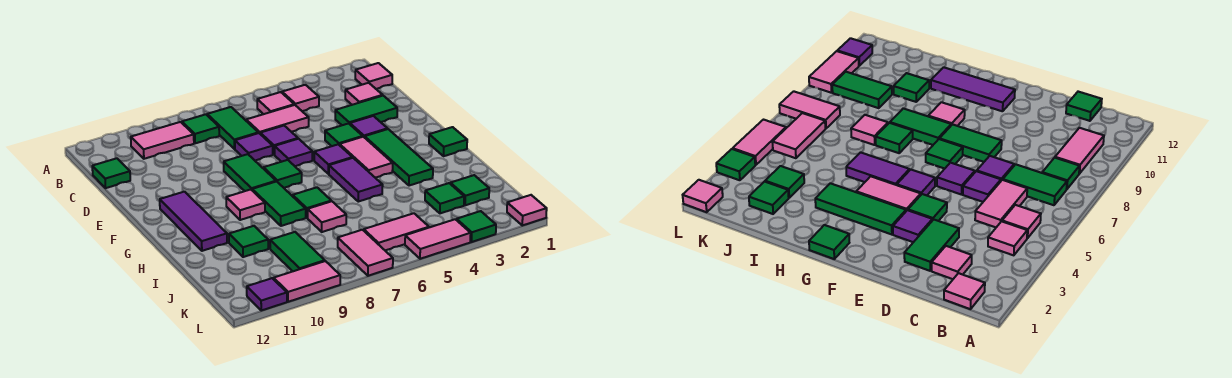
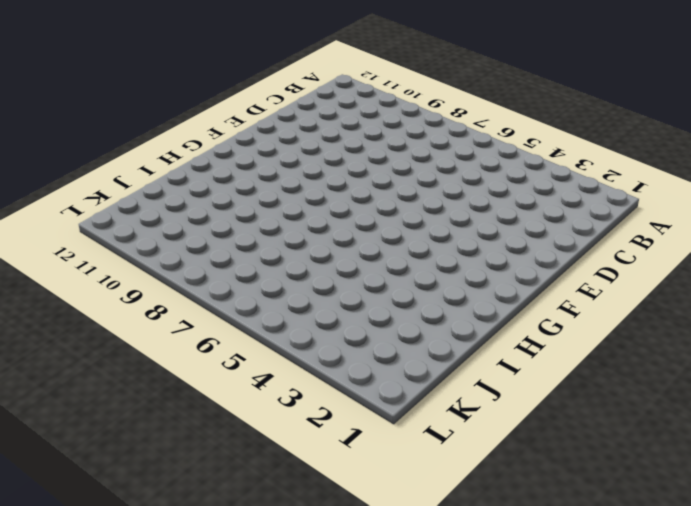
none -> pink 1x1 tile [355,63,392,89]
none -> pink 1x1 tile [282,85,319,111]
none -> pink 1x1 tile [257,92,294,114]
none -> green 1x2 tile [207,107,258,149]

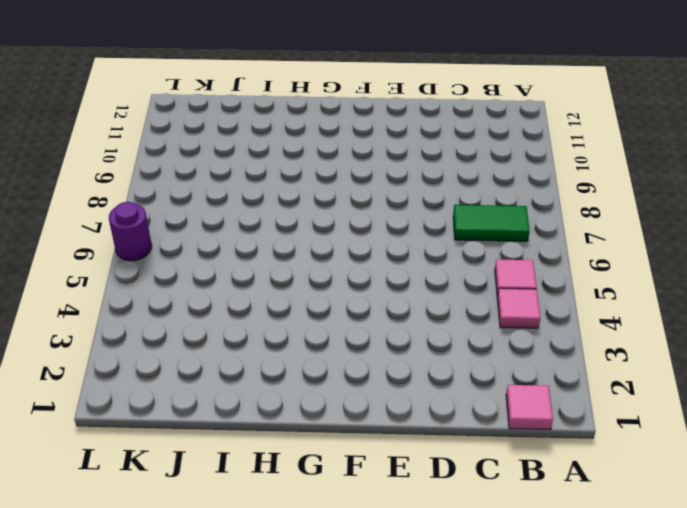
purple 1x1 round brick [109,202,152,261] -> none
none -> green 1x1 tile [182,114,219,143]
none -> pink 1x2 tile [131,122,194,159]
none -> pink 1x1 tile [345,83,383,105]
none -> pink 1x2 tile [246,105,309,133]

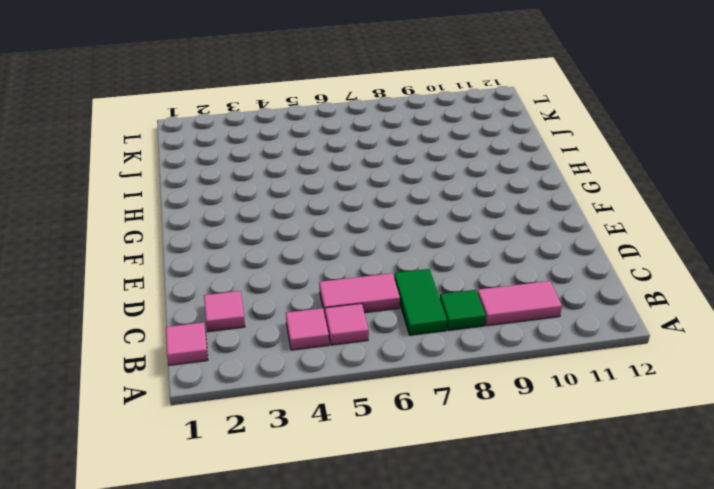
none -> green 1x1 tile [92,158,130,188]
none -> green 1x2 tile [335,96,397,125]
none -> purple 1x1 tile [260,126,298,155]
none -> purple 1x1 tile [235,133,273,161]

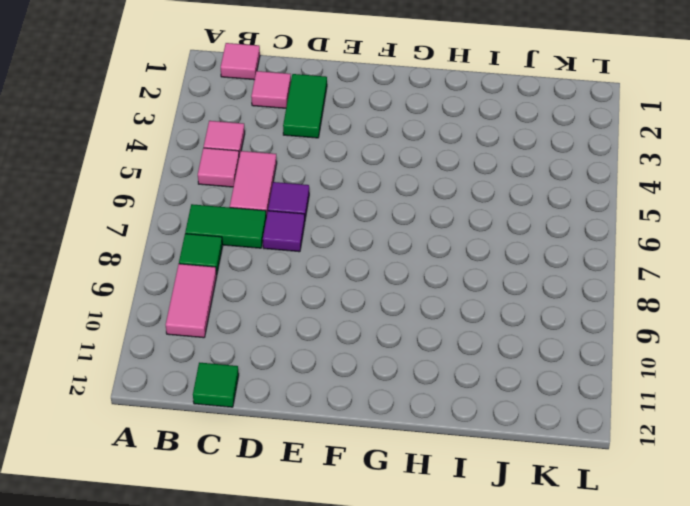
none -> purple 1x1 tile [350,116,388,138]
none -> green 1x1 tile [325,124,363,146]
none -> purple 1x1 tile [275,139,312,166]
none -> green 1x2 tile [224,154,276,191]

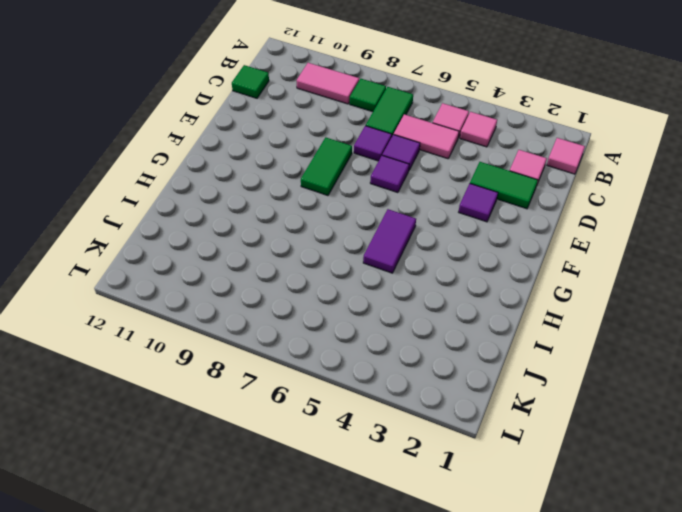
none -> green 1x1 tile [325,124,363,146]
none -> green 1x3 tile [365,129,433,186]
none -> pink 1x2 tile [340,137,393,178]
none -> purple 1x1 tile [314,144,352,174]

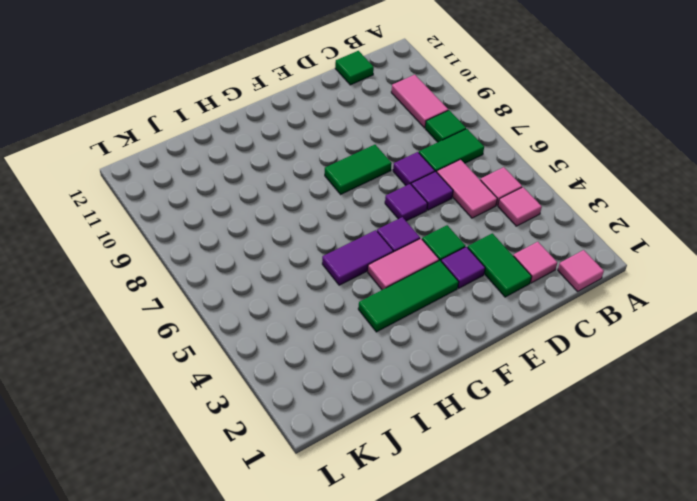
none -> green 1x1 tile [264,160,302,188]
none -> purple 1x3 tile [160,192,227,251]
none -> green 1x1 tile [429,127,467,156]
none -> green 1x2 tile [252,181,306,226]

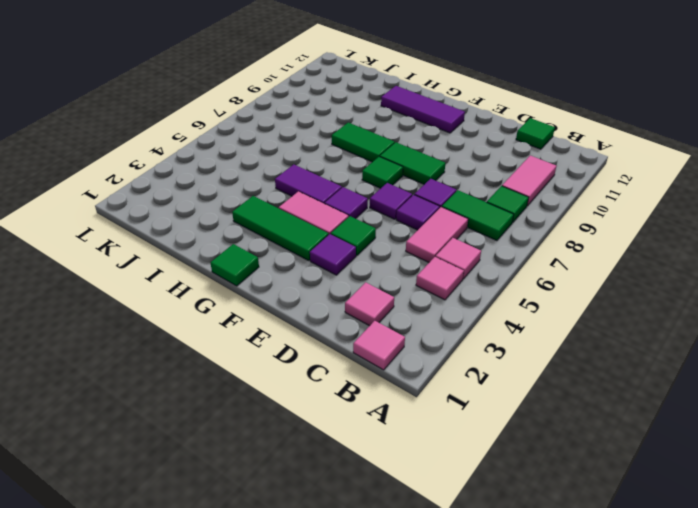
none -> green 1x2 tile [335,96,397,125]
none -> pink 1x1 tile [226,189,265,220]
none -> green 1x1 tile [293,187,331,218]
none -> pink 1x1 tile [308,201,346,232]

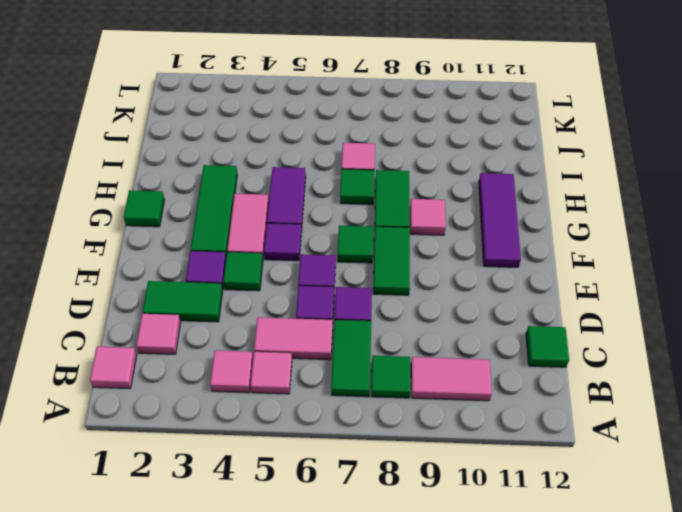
none -> green 1x1 tile [229,226,268,257]
none -> green 1x1 tile [450,175,489,205]
none -> green 1x1 tile [425,183,464,213]
none -> green 1x2 tile [270,232,325,271]

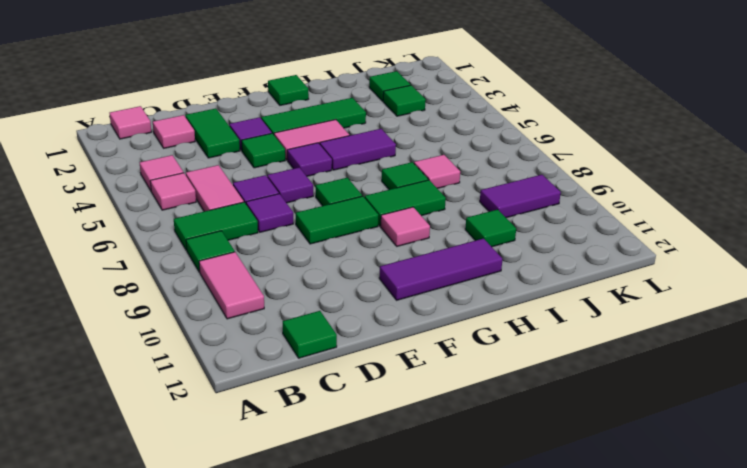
purple 1x2 tile [480,175,561,218] -> green 1x2 tile [270,232,325,271]
none -> pink 1x2 tile [364,213,429,250]
none -> pink 1x2 tile [338,230,393,276]
none -> pink 1x1 tile [507,195,547,225]
none -> green 1x1 tile [457,211,496,242]

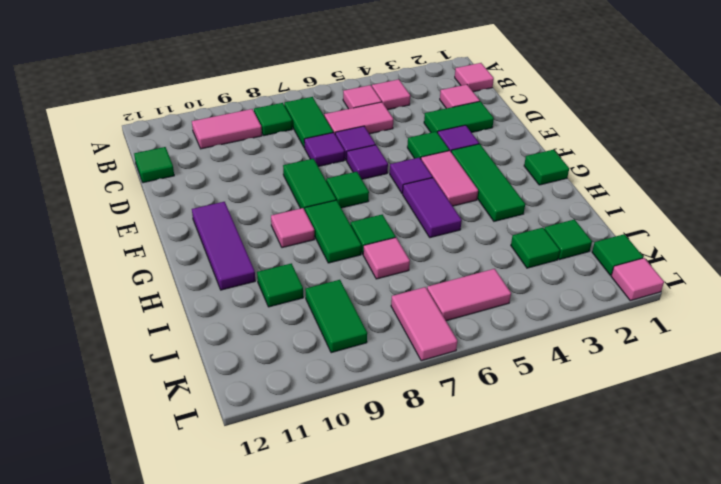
green 1x1 tile [592,234,643,275] -> green 1x1 tile moved to [457,211,496,242]
none -> pink 1x2 tile [405,219,471,259]
none -> pink 1x2 tile [274,261,340,302]
none -> purple 1x1 tile [247,278,287,310]

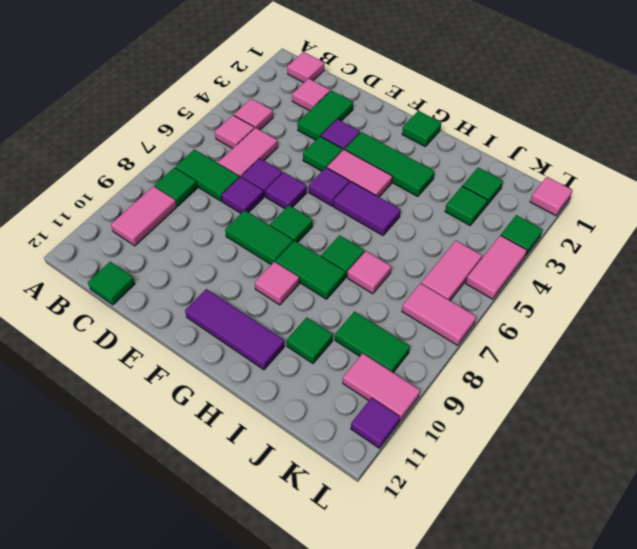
pink 1x2 tile [343,353,420,421] -> pink 1x2 tile turned to [274,261,340,302]

